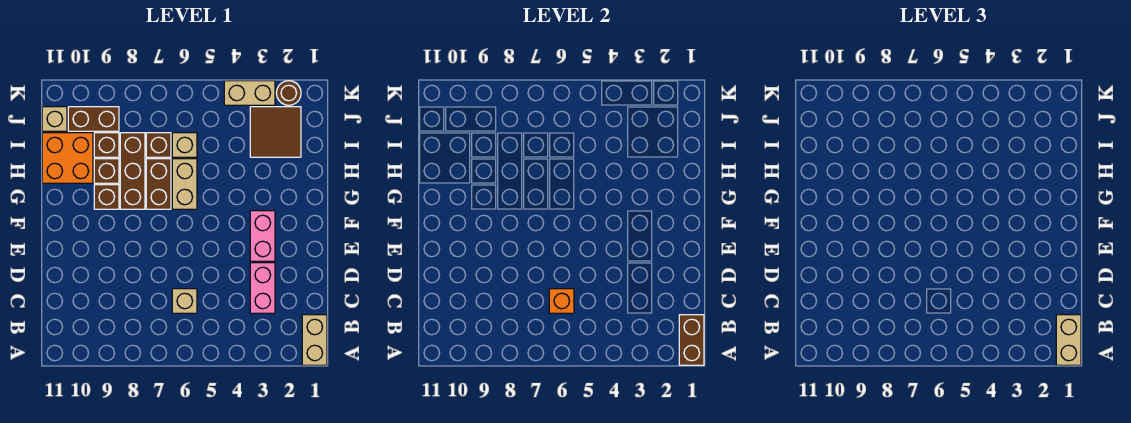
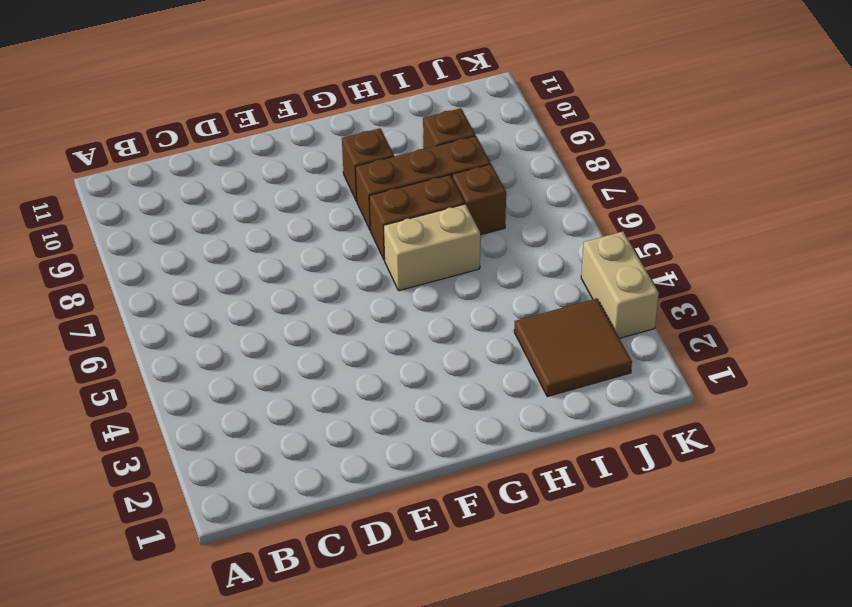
none -> tan 1x2 brick [302,315,327,365]
none -> pink 1x2 brick [250,263,275,313]
none -> tan 1x1 brick [172,289,197,313]

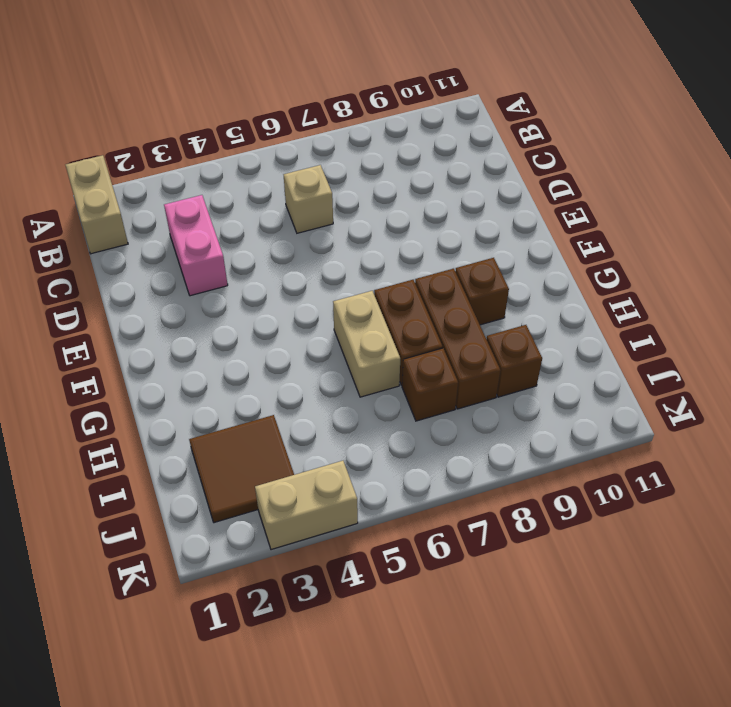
none -> pink 1x2 brick [250,211,275,261]
none -> brown 1x1 brick [94,159,119,183]
none -> orange 2x2 brick [42,133,93,183]

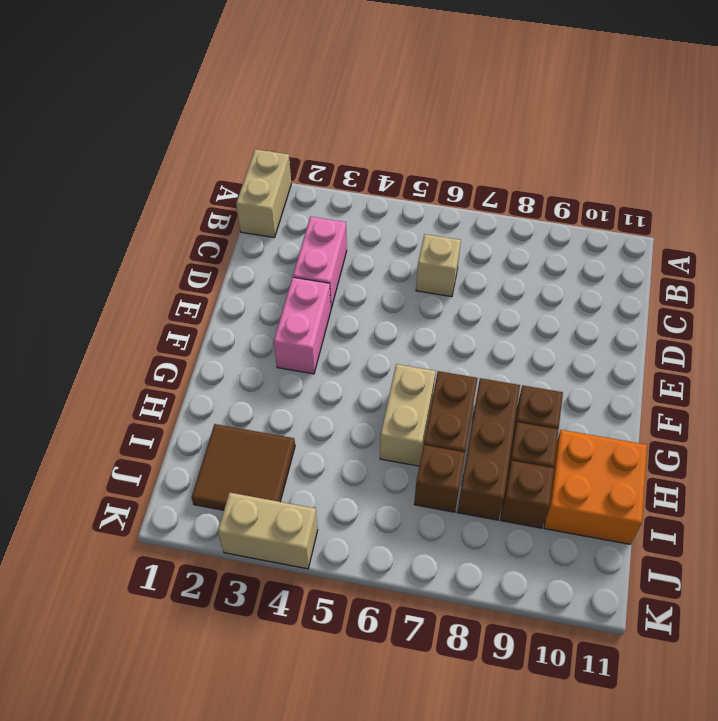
none -> tan 1x1 brick [172,133,197,157]
none -> brown 1x2 brick [68,107,119,131]
none -> tan 1x1 brick [42,107,67,131]

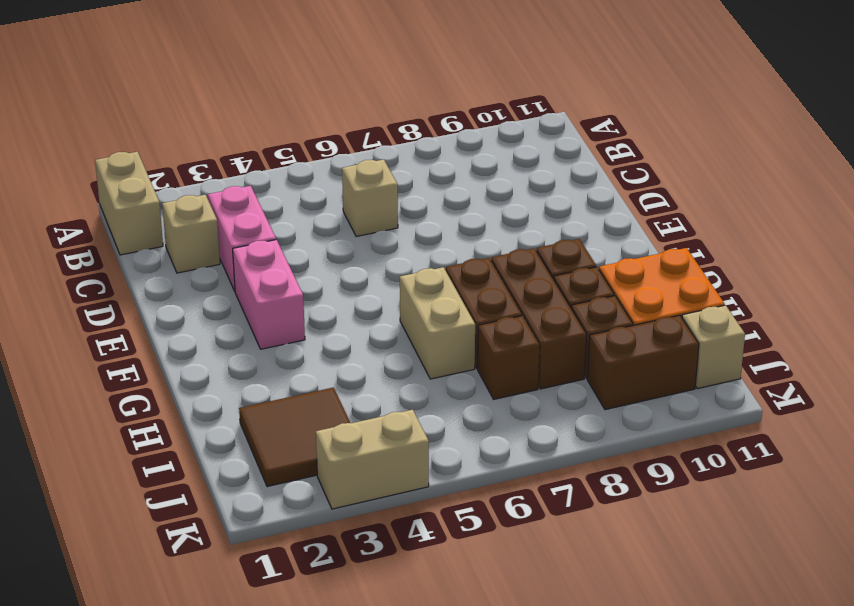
tan 1x1 brick [162,195,220,273] -> tan 1x1 brick moved to [172,133,197,157]
none -> brown 1x1 round brick [276,81,301,105]
none -> brown 1x2 brick [679,315,704,365]
none -> orange 1x1 brick [549,289,574,313]

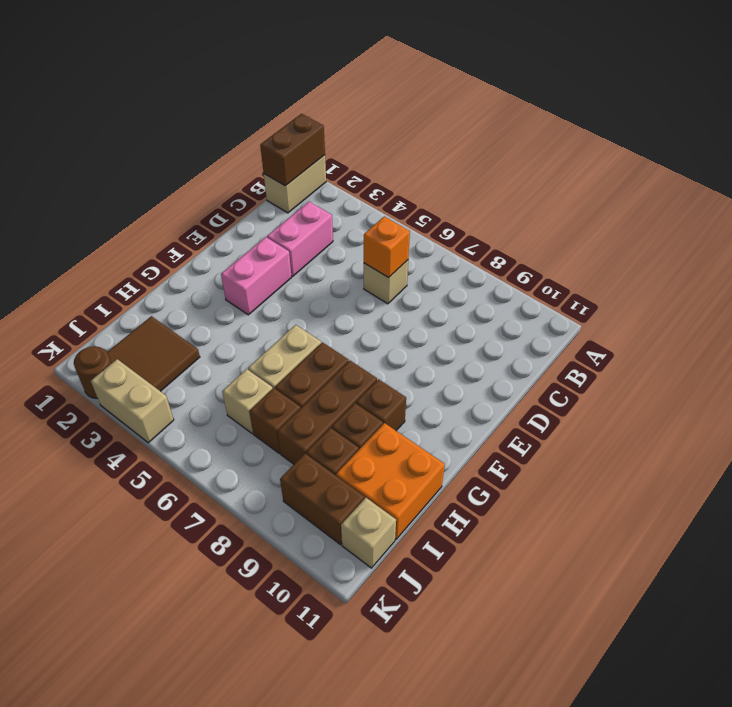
none -> tan 1x2 brick [1056,315,1081,365]

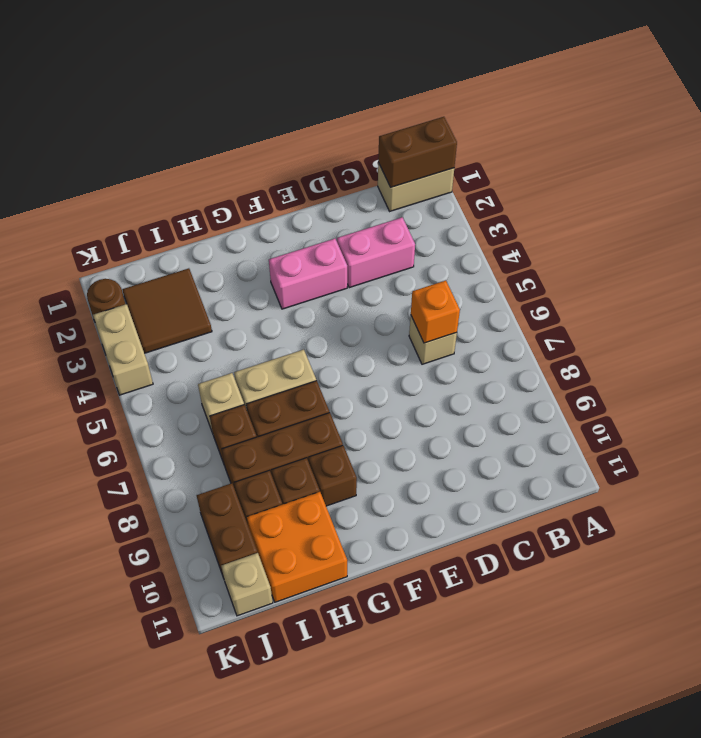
none -> tan 1x2 brick [1056,315,1081,365]

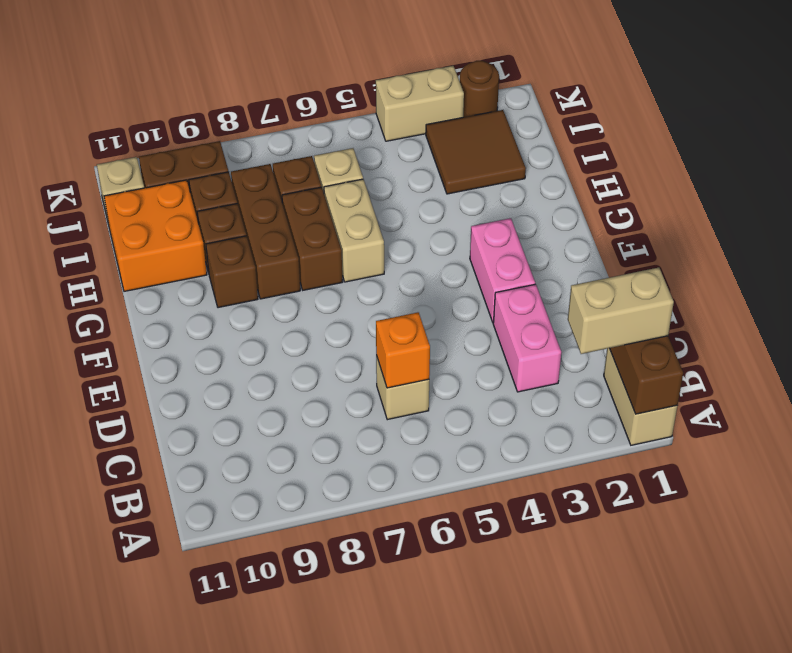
tan 1x2 brick [568,268,674,354] -> tan 1x2 brick turned to [1056,315,1081,365]

